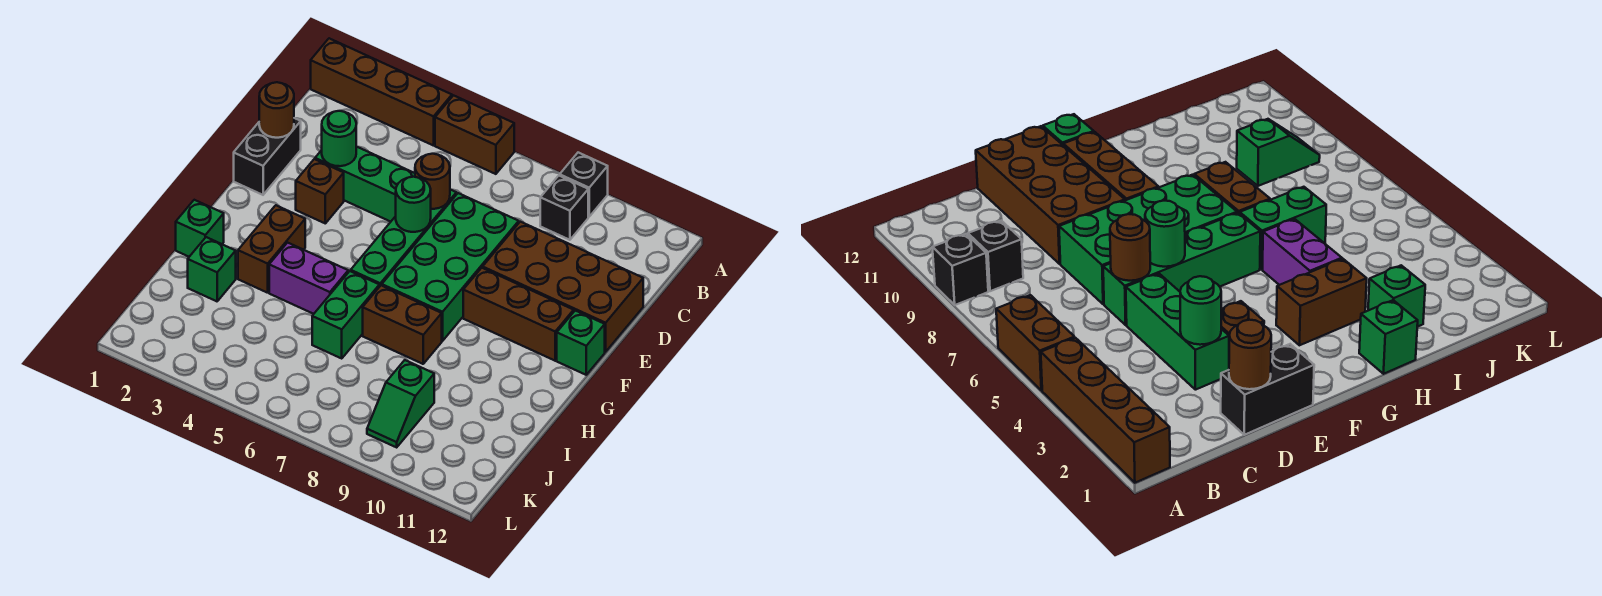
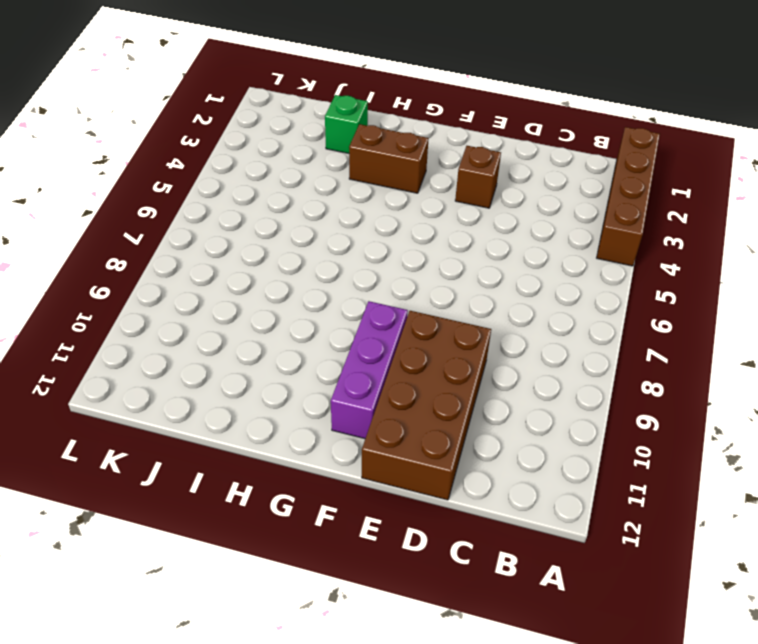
purple 1x3 brick [331,301,408,439] -> brown 1x3 brick [463,268,574,361]
none -> brown 1x2 brick [435,95,514,174]
none -> black 1x1 brick [560,153,608,217]
none -> black 1x1 brick [540,176,588,240]

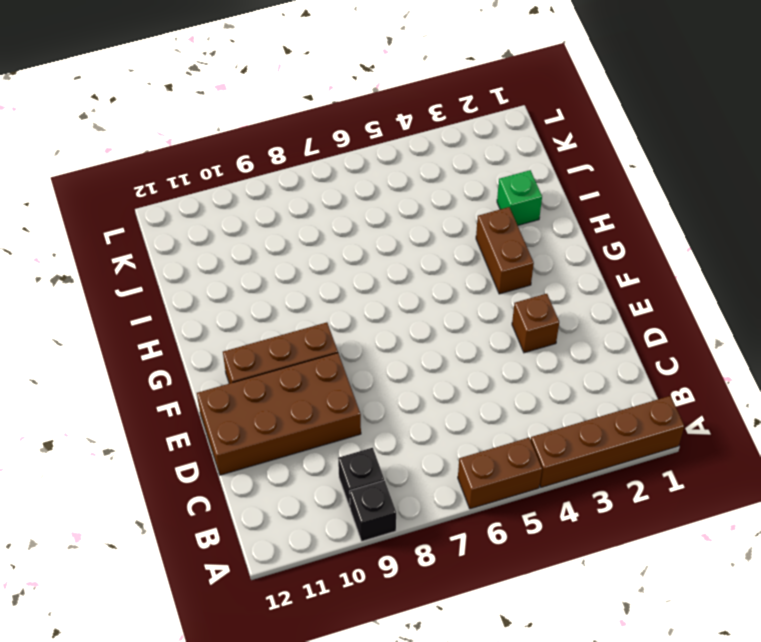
none -> black 1x2 brick [234,118,301,195]
none -> green 1x3 brick [315,146,415,222]
none -> green 1x4 brick [351,190,456,287]

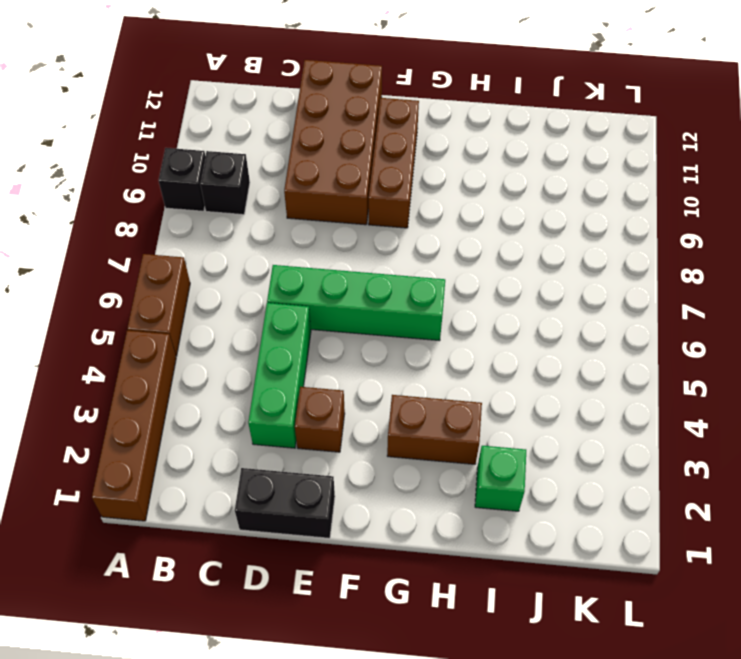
none -> green 2x4 brick [382,193,519,341]
none -> green 1x1 brick [557,311,605,375]
none -> green 1x1 brick [176,200,224,257]

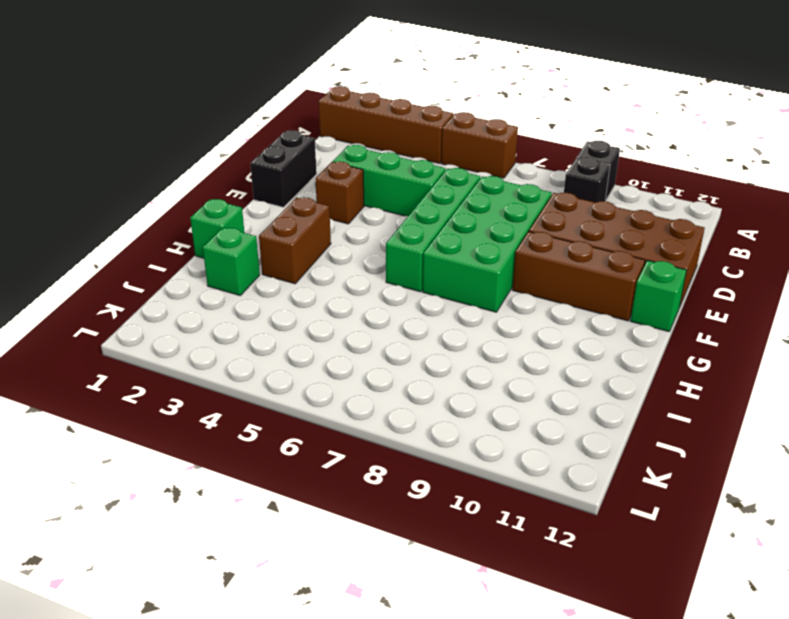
none -> purple 1x2 brick [269,243,348,314]
none -> green 1x2 brick [312,271,379,358]
none -> brown 1x2 brick [363,285,442,364]

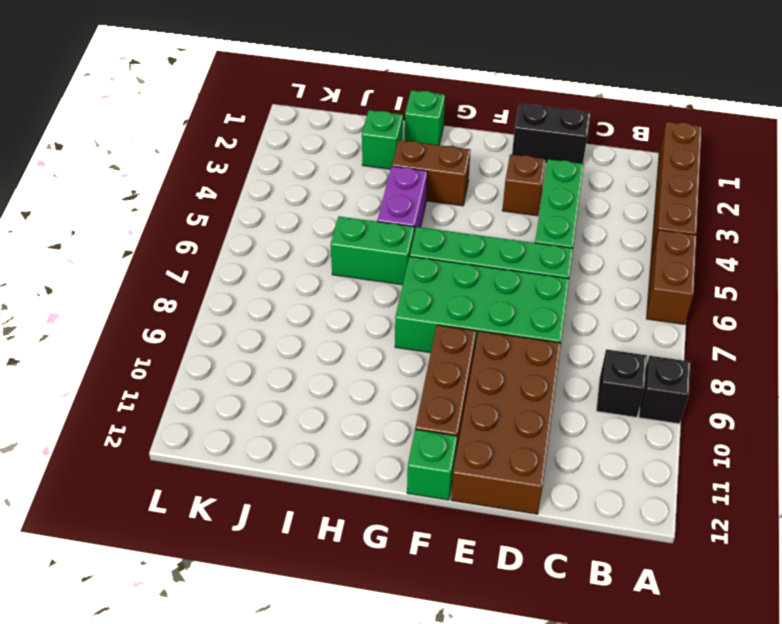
none -> brown 1x2 brick [363,285,442,364]
none -> green 1x2 slope [367,360,434,447]
none -> brown 1x1 round brick [259,82,294,138]

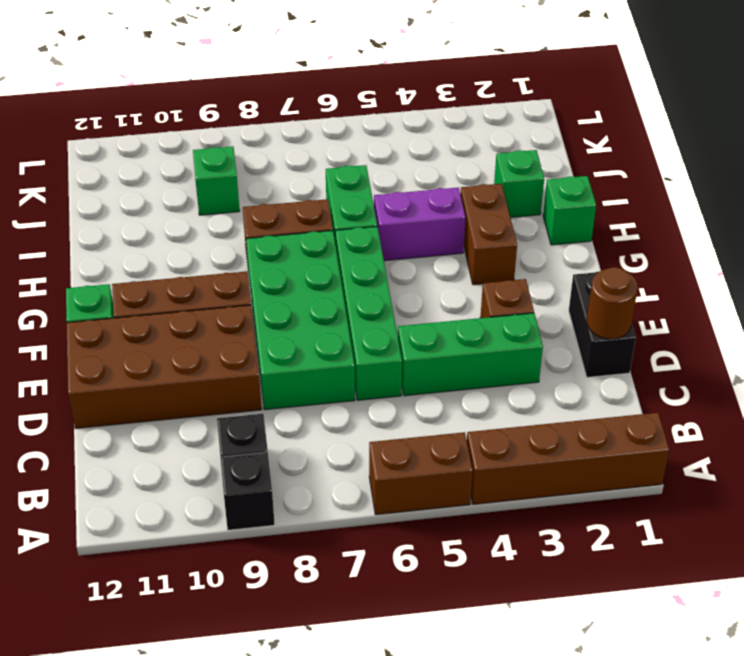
none -> green 1x1 round brick [322,111,356,166]
none -> brown 1x1 round brick [415,154,450,209]
none -> green 1x1 round brick [396,177,431,232]

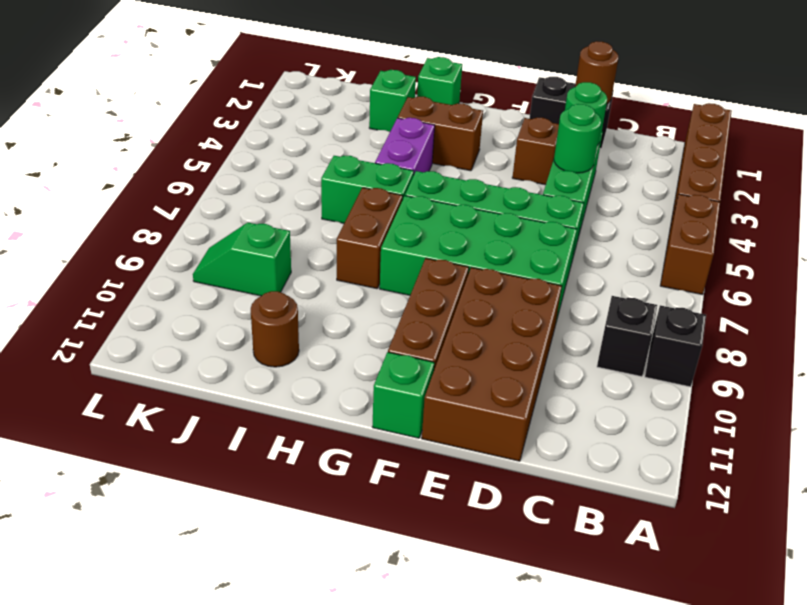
green 1x1 round brick [554,104,601,173] -> green 1x1 round brick moved to [396,177,431,232]
brown 1x1 round brick [251,291,299,367] -> brown 1x1 round brick moved to [415,154,450,209]

